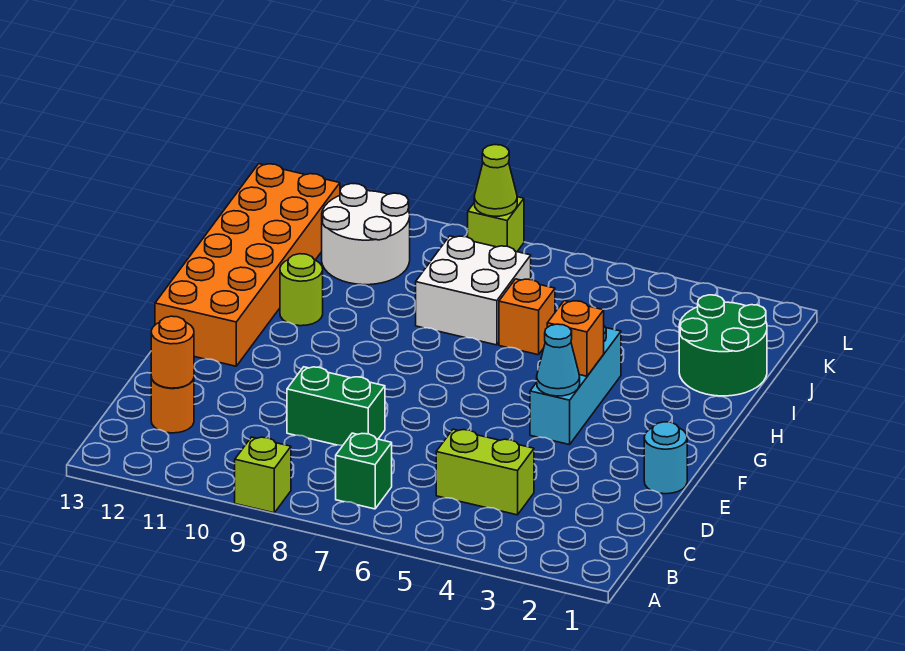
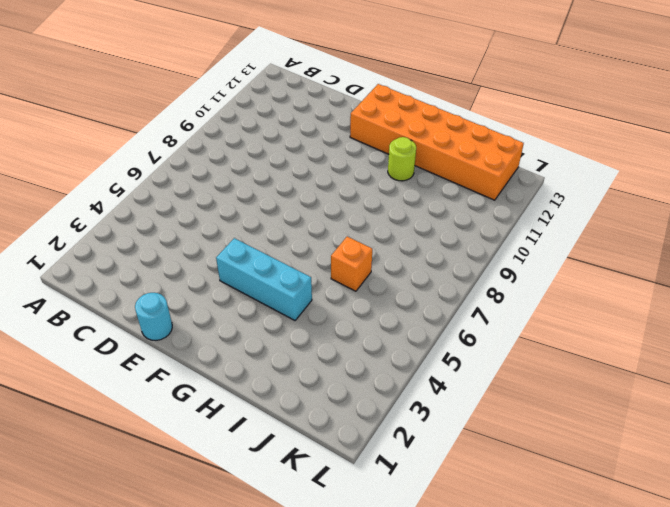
none -> lime 1x1 brick [235,437,291,513]
none -> green 1x1 brick [336,433,392,509]
none -> lime 1x2 brick [436,429,534,515]

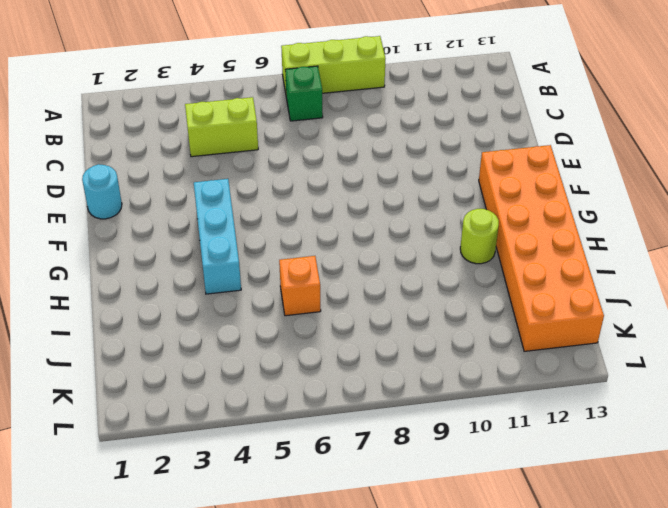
lime 1x3 brick [281,36,385,93] -> lime 1x1 brick [235,437,291,513]
none -> orange 1x1 round brick [151,378,194,433]
none -> green 1x2 brick [287,367,385,445]
none -> green 2x2 round brick [679,295,767,396]

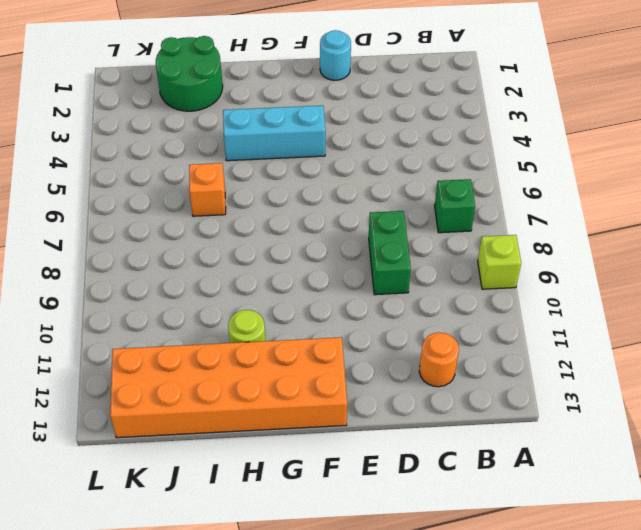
none -> lime 1x2 brick [436,429,534,515]
none -> white 2x2 brick [416,236,531,345]
none -> white 2x2 round brick [322,184,410,285]

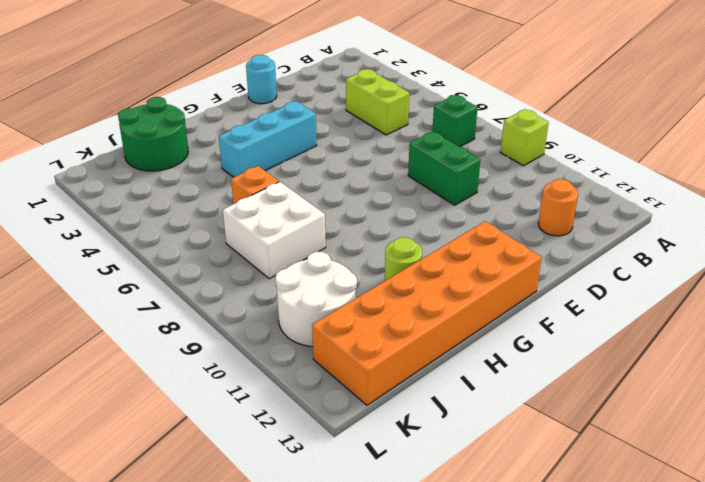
none -> lime 1x1 brick [468,197,524,252]
none -> orange 1x1 round brick [151,316,194,388]
none -> cyan 1x1 cone [537,324,580,396]

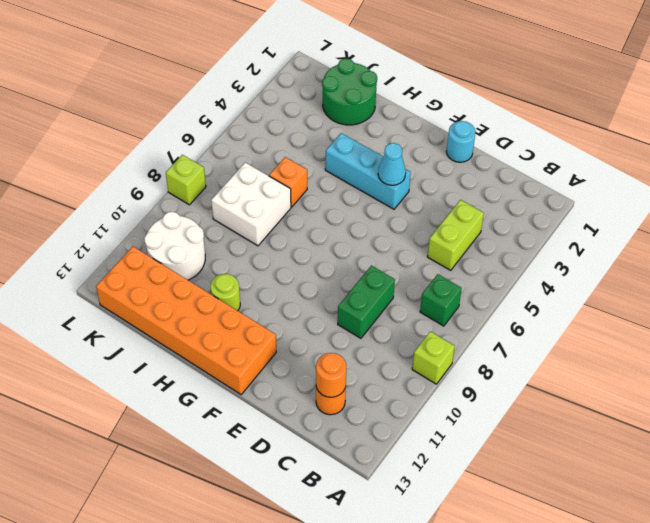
none -> orange 1x1 brick [547,301,604,376]
none -> lime 1x1 cone [474,145,517,216]

